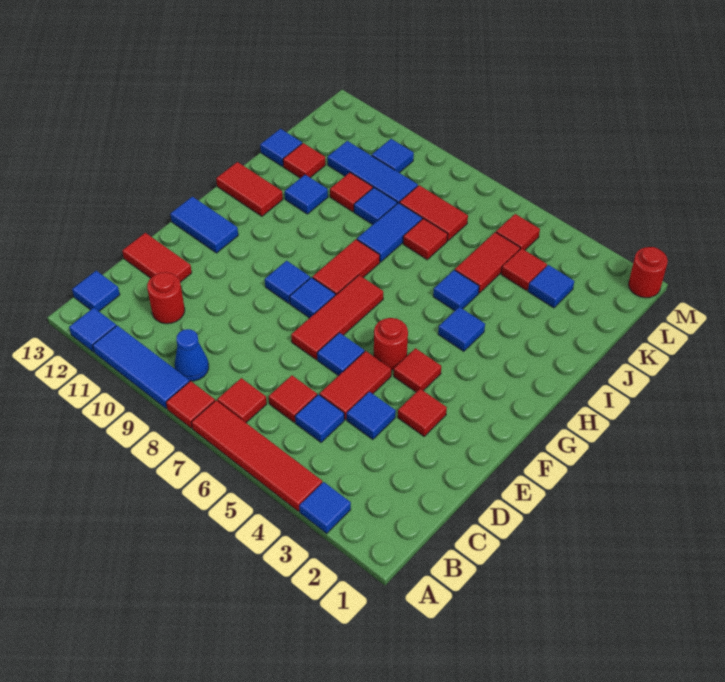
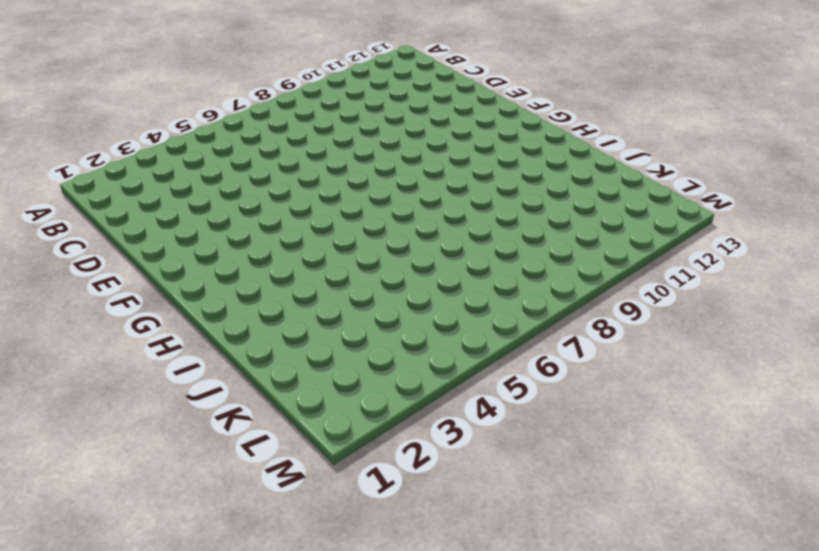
none -> blue 1x1 tile [299,482,351,533]
none -> red 1x4 tile [191,401,322,511]
none -> red 1x1 tile [166,381,215,428]
none -> blue 1x3 tile [93,325,190,409]

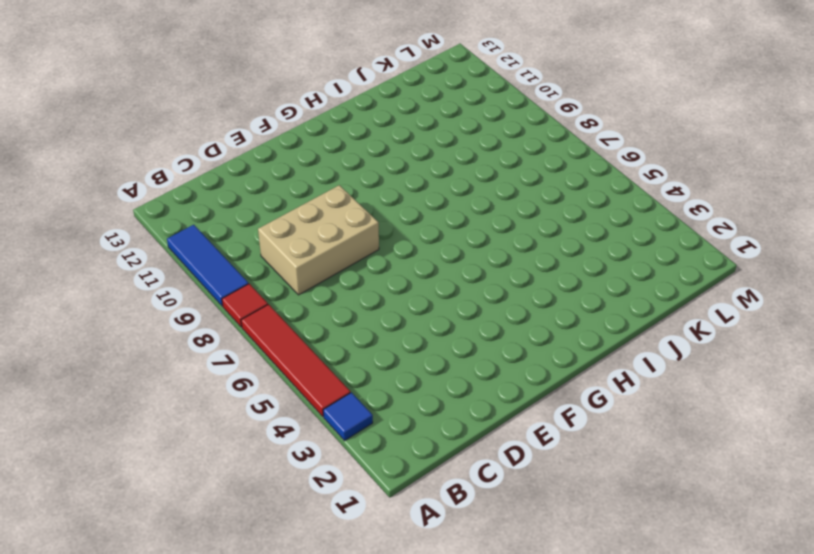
tan 2x3 brick [258,185,379,295] -> none
none -> blue 1x1 tile [69,308,116,352]
none -> red 1x1 tile [217,378,267,423]
none -> blue 1x1 cone [175,329,209,381]
none -> blue 1x1 tile [72,271,120,311]

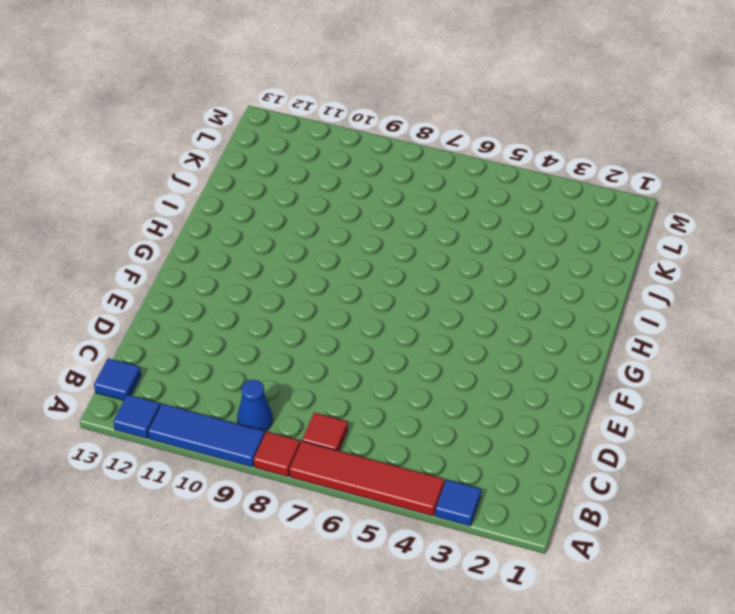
none -> blue 1x1 tile [295,395,344,442]
none -> red 1x1 tile [269,376,317,422]
none -> red 1x1 round brick [147,272,185,324]
none -> blue 1x1 tile [347,392,396,440]

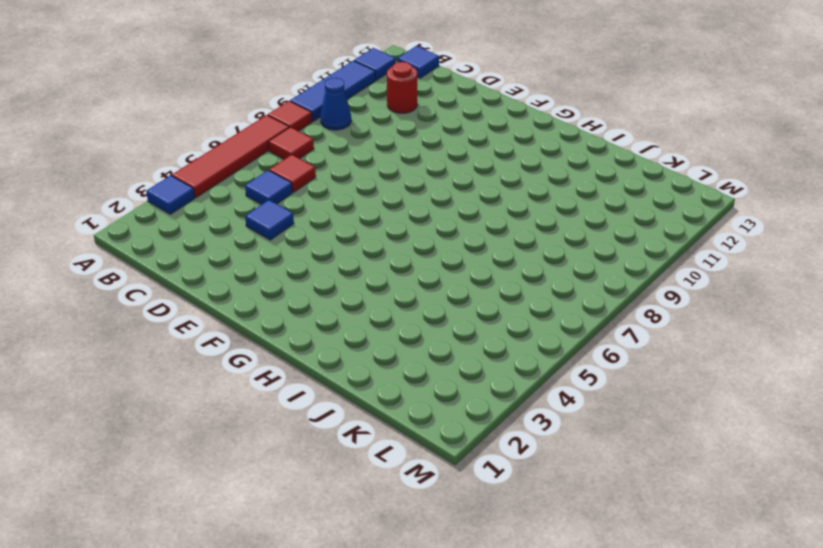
none -> red 1x2 tile [320,351,391,420]
none -> red 1x2 tile [122,233,192,282]
none -> red 1x1 tile [398,389,447,436]
none -> blue 1x1 tile [317,333,364,376]

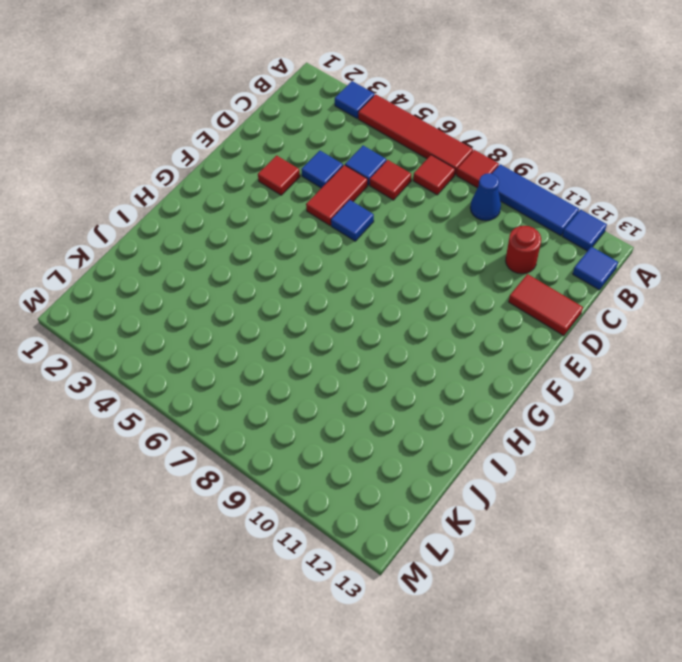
none -> red 1x3 tile [291,275,383,360]
none -> red 1x1 tile [394,348,441,392]
none -> red 1x1 round brick [374,318,408,370]
none -> blue 1x1 tile [289,278,335,318]

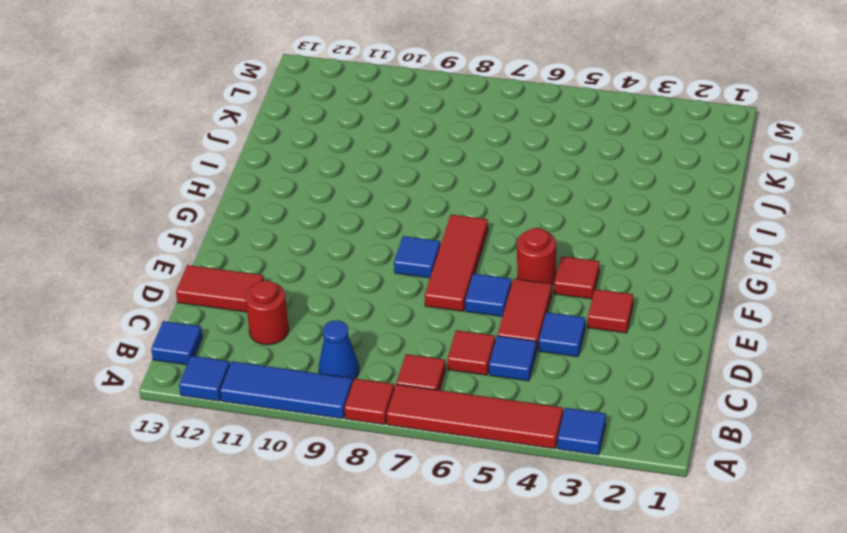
none -> blue 1x1 tile [265,261,310,303]
none -> blue 1x2 tile [170,197,238,253]
none -> red 1x2 tile [312,240,380,295]
none -> blue 1x1 tile [438,307,485,351]

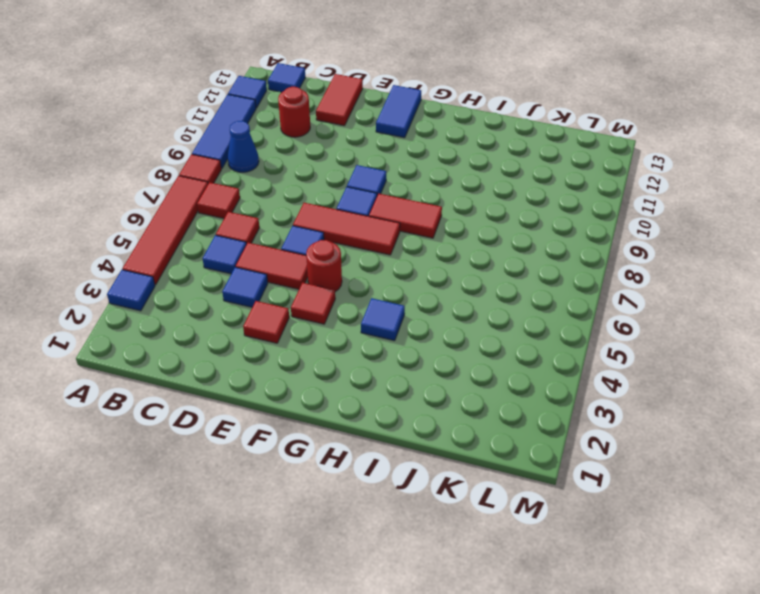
none -> red 1x2 tile [216,162,283,216]
none -> blue 1x1 tile [433,270,479,311]
none -> blue 1x2 tile [357,203,422,262]
none -> blue 1x1 tile [285,175,328,214]

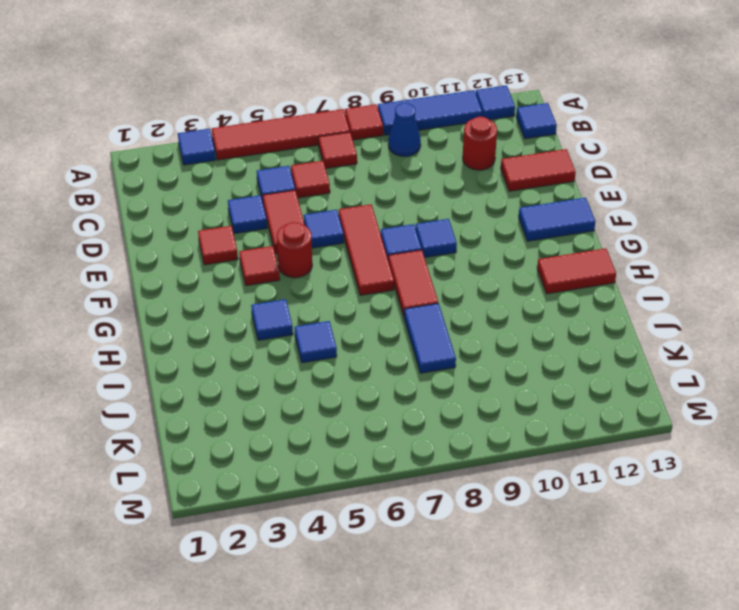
none -> blue 1x1 tile [285,175,328,214]
none -> red 1x2 tile [455,232,520,293]
none -> red 1x1 tile [403,219,448,260]
none -> blue 1x1 tile [354,188,397,225]

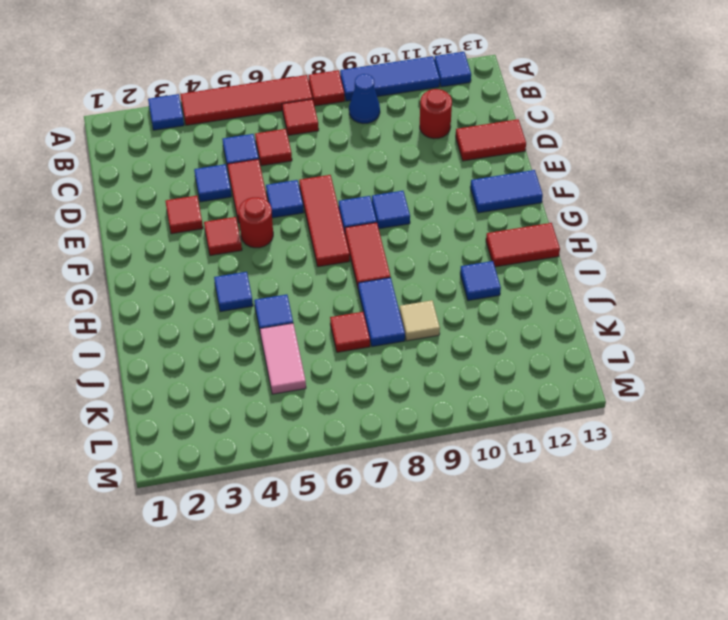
pink 1x2 tile [260,323,306,394] -> red 1x2 tile [455,232,520,293]
tan 1x1 tile [400,300,440,341] -> blue 1x1 tile [354,188,397,225]
none -> blue 1x1 tile [72,271,120,311]
none -> red 1x1 tile [330,173,373,212]
none -> red 1x1 tile [283,143,326,178]
none -> blue 1x1 tile [260,129,302,166]

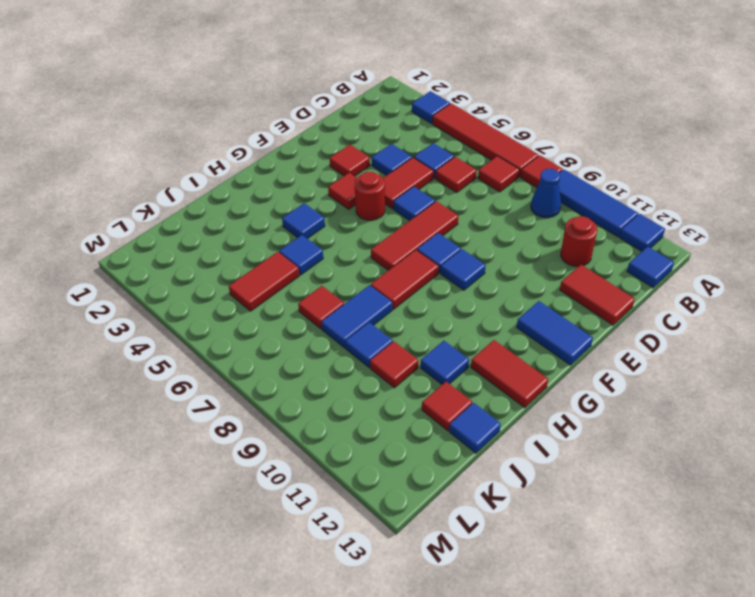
none -> blue 1x1 tile [528,265,574,308]
none -> red 1x1 tile [501,248,547,291]
none -> red 1x2 tile [399,185,468,241]
none -> blue 1x3 tile [327,141,418,204]

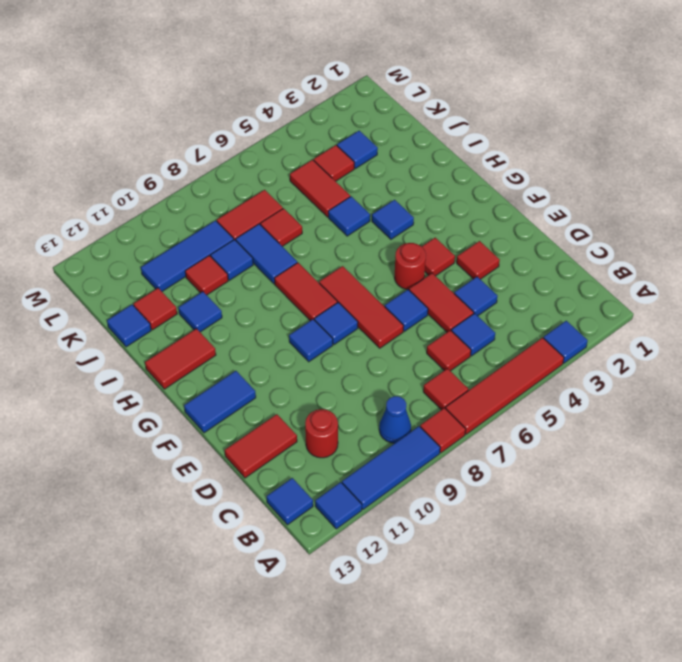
none -> red 1x1 tile [496,214,540,250]
none -> blue 1x1 tile [372,139,414,173]
none -> red 1x1 round brick [628,247,668,298]

